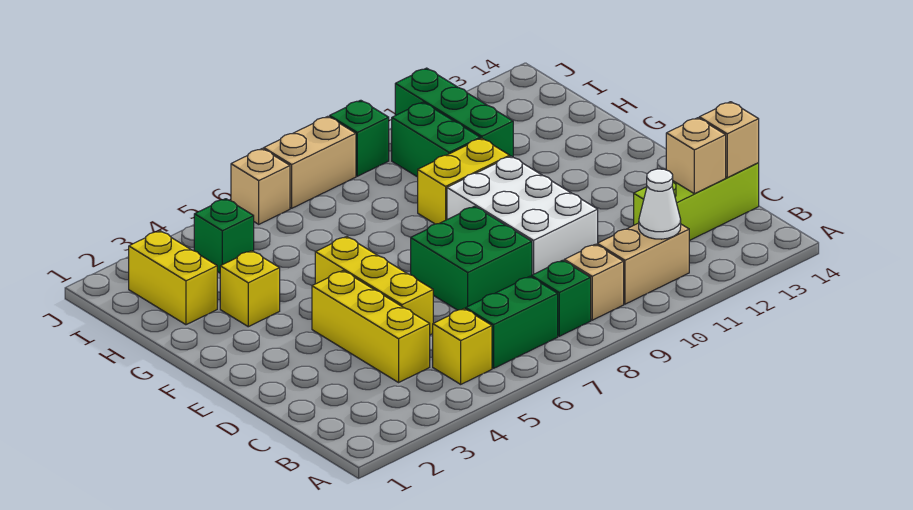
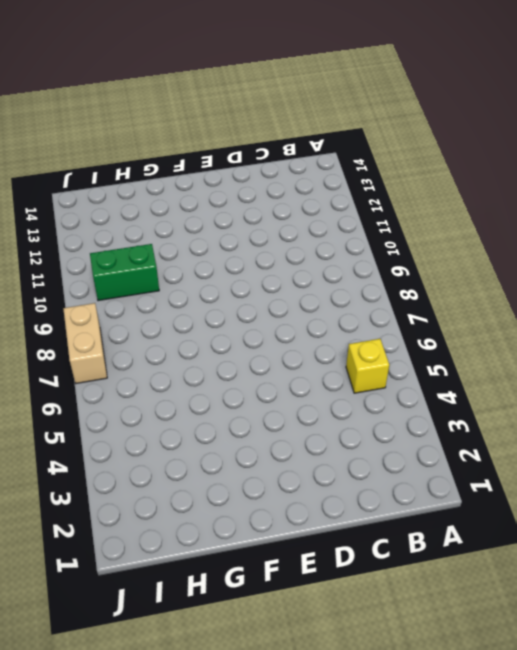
none -> green 1x2 brick [466,276,558,368]
none -> green 1x1 brick [531,260,591,336]
none -> tan 1x1 brick [564,244,624,320]

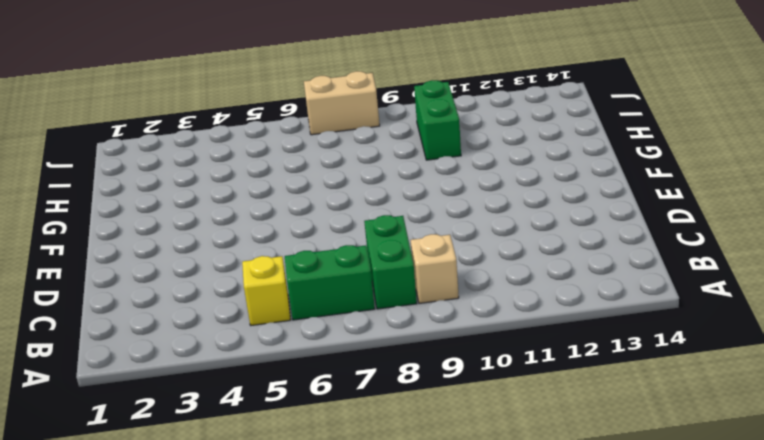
green 1x2 brick [364,215,417,309] -> green 1x1 brick [531,260,591,336]
none -> tan 1x2 brick [597,223,689,304]
none -> yellow 1x3 brick [312,271,430,382]
none -> lime 1x3 brick [634,163,759,241]

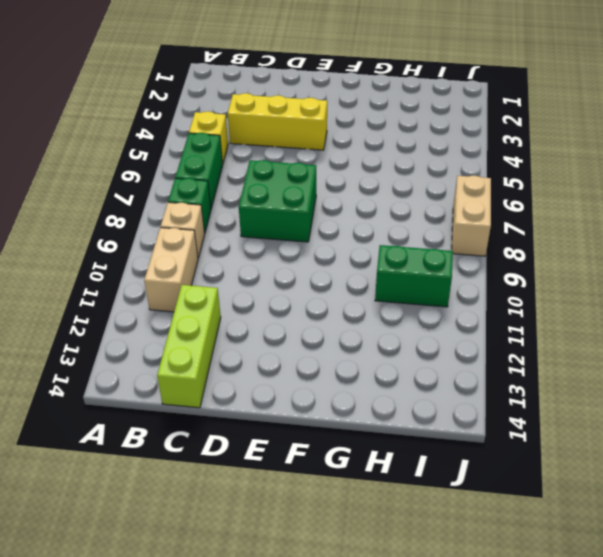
none -> yellow 1x3 brick [315,237,433,335]
none -> white 2x3 brick [447,156,598,275]
none -> yellow 1x1 brick [220,251,280,327]

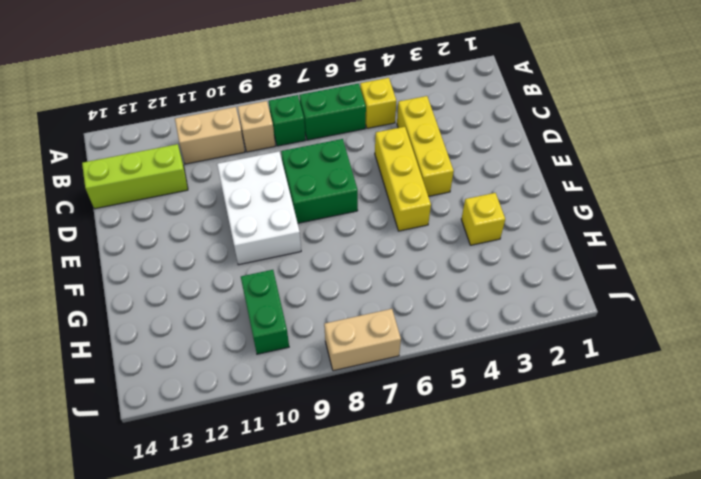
none -> yellow 1x2 brick [418,138,510,224]
none -> yellow 1x2 brick [129,231,217,325]
none -> green 1x3 brick [395,68,513,157]

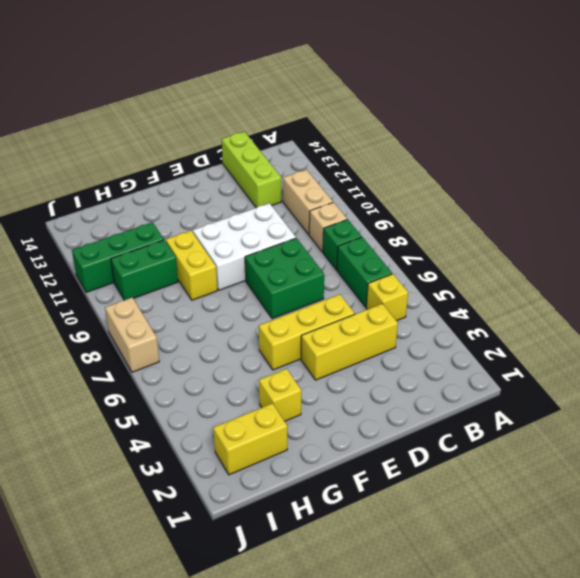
none -> green 1x1 brick [194,199,254,273]
none -> tan 1x1 brick [231,149,290,224]
none -> green 1x1 brick [330,100,389,176]

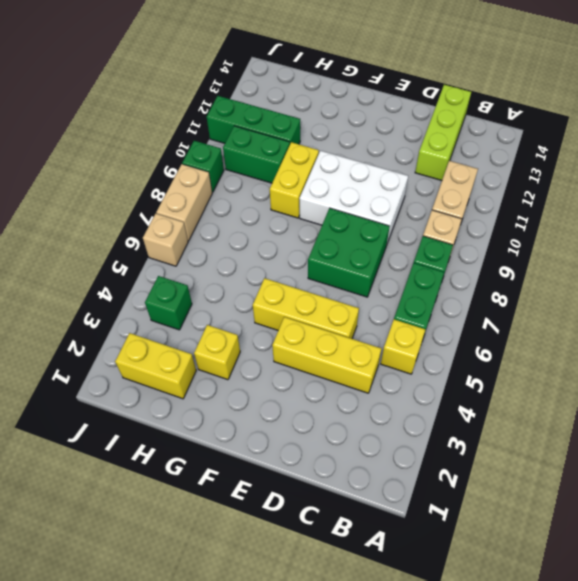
none -> white 1x1 cone [639,169,681,239]
none -> tan 1x1 brick [666,118,726,194]
none -> tan 1x1 brick [699,102,759,178]

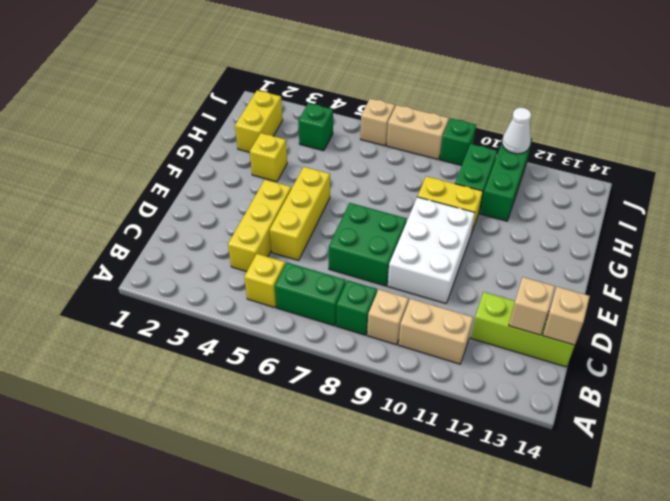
white 1x1 cone [502,108,531,154] -> white 1x1 cone moved to [639,169,681,239]

